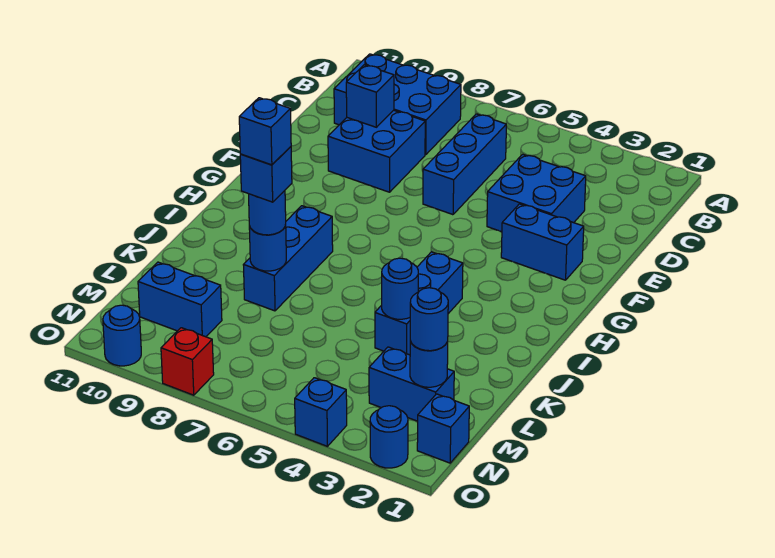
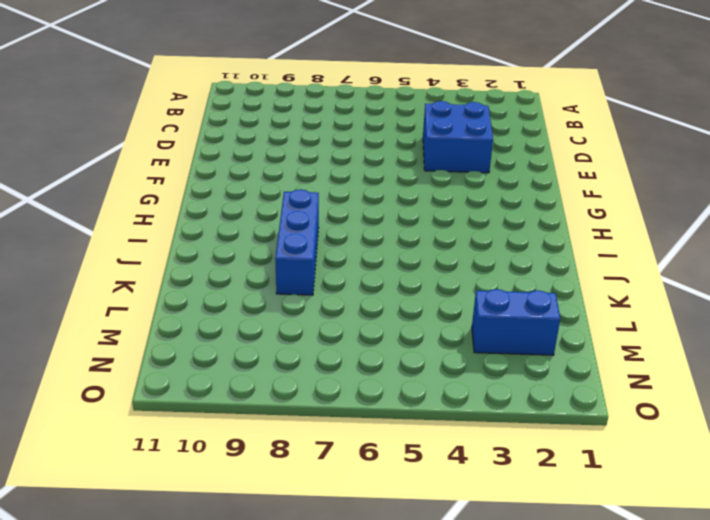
none -> blue 2x3 brick [334,54,461,155]
none -> blue 1x3 brick [423,114,506,215]
none -> blue 2x2 brick [328,110,425,192]

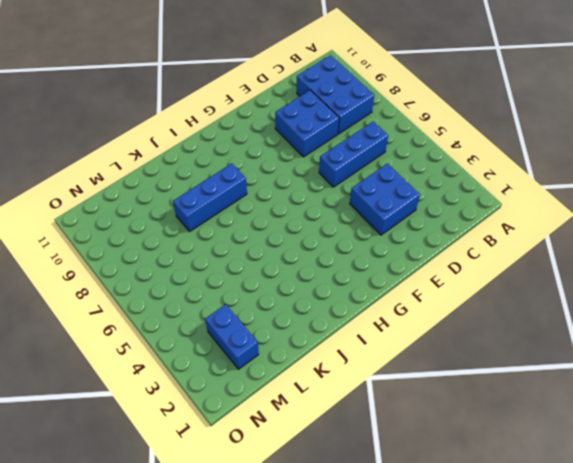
none -> blue 1x2 brick [501,204,584,280]
none -> blue 1x3 brick [375,252,463,355]
none -> blue 1x2 brick [138,262,222,337]

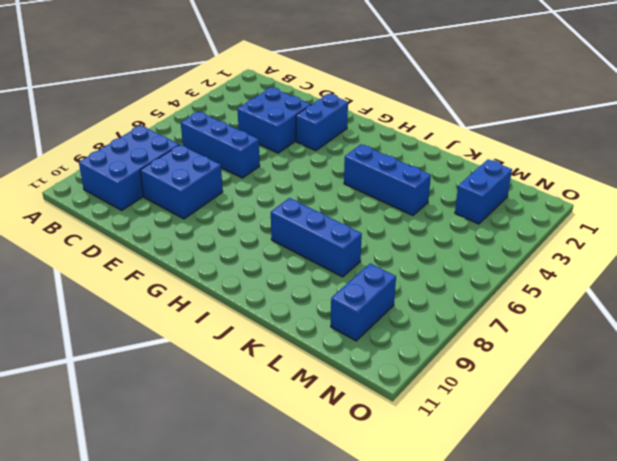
none -> blue 1x1 brick [417,394,469,463]
none -> blue 1x1 round brick [370,406,408,468]
none -> blue 1x1 brick [295,378,347,446]

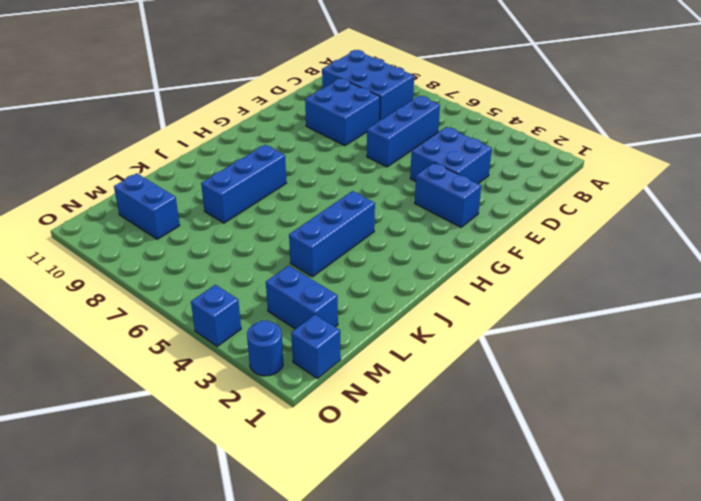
none -> red 1x1 brick [161,328,214,395]
none -> blue 1x1 round brick [103,305,141,366]
none -> blue 1x1 brick [346,65,394,127]

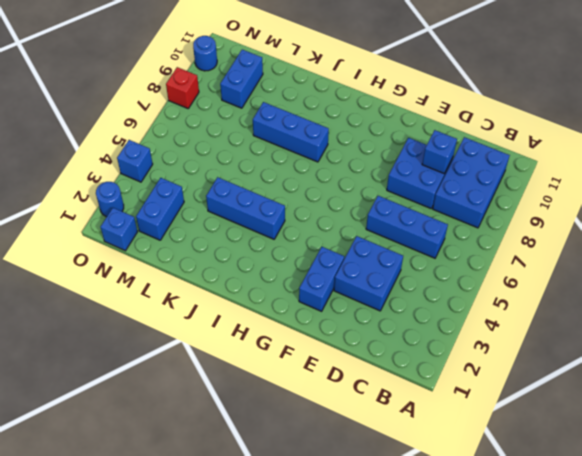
none -> blue 1x1 round brick [382,258,418,319]
none -> blue 1x1 round brick [249,225,286,271]
none -> blue 1x1 round brick [410,341,448,387]

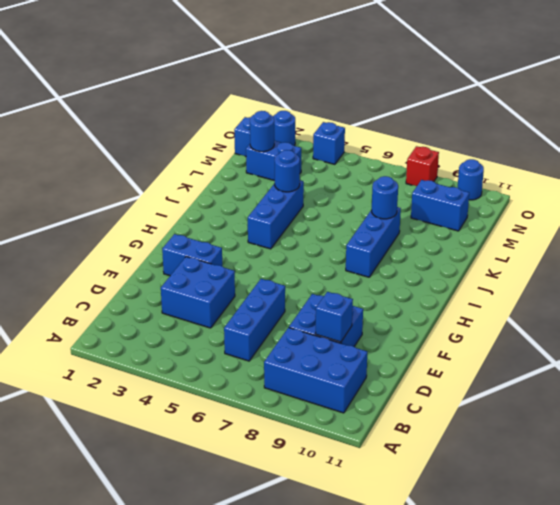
none -> blue 1x1 round brick [249,191,286,235]
none -> blue 1x1 round brick [410,288,448,351]
none -> blue 1x1 brick [240,147,292,202]

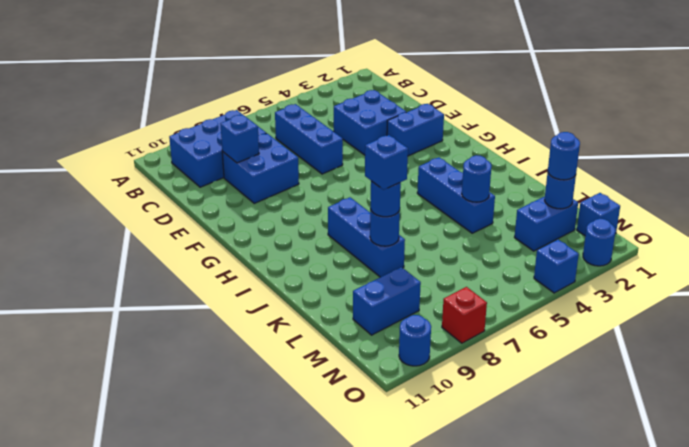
none -> blue 1x1 brick [239,98,291,165]

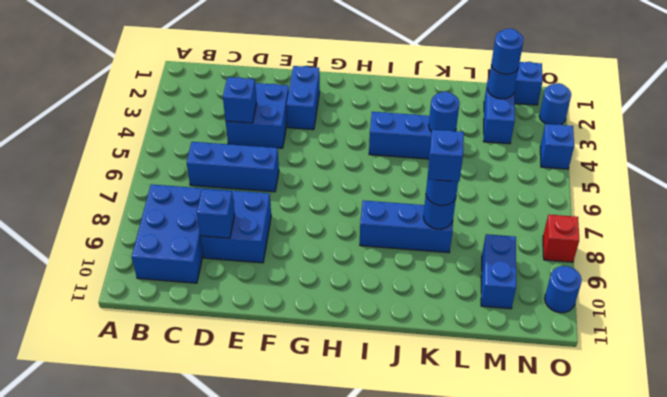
blue 1x1 brick [223,77,257,123] -> blue 1x1 brick moved to [239,98,291,165]

